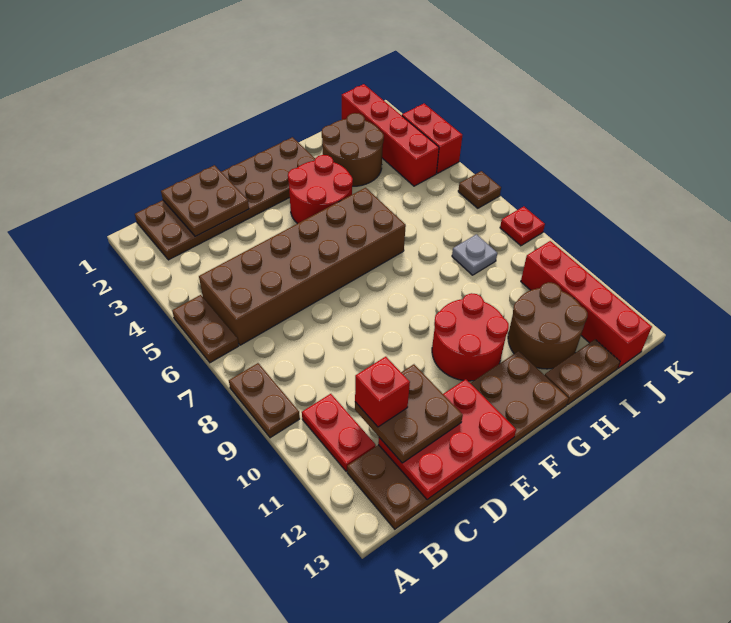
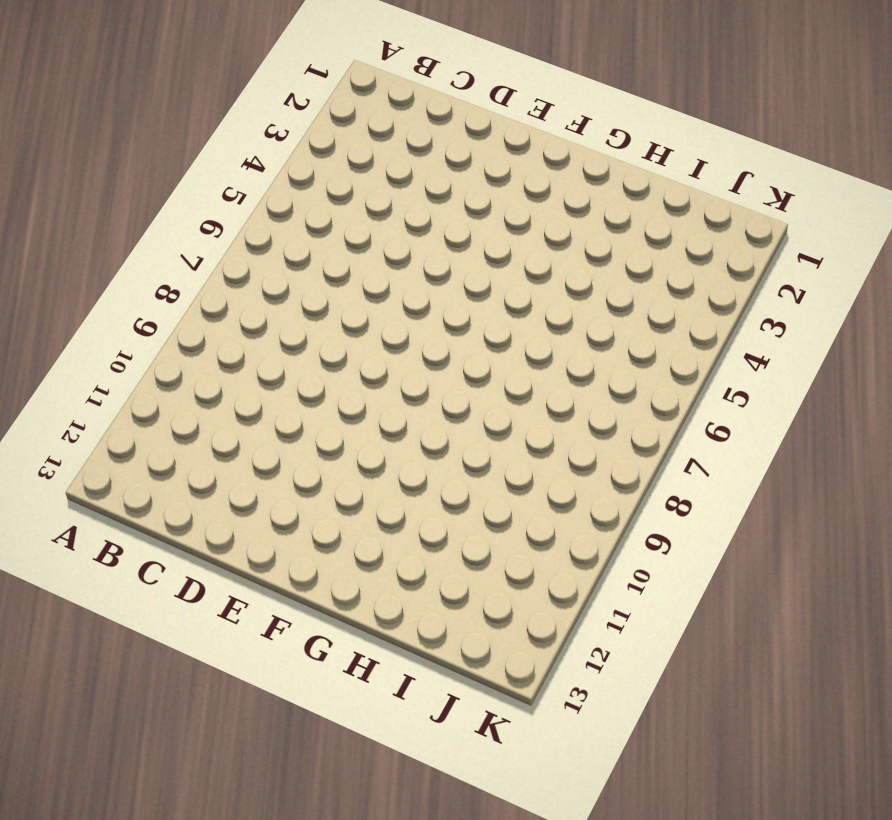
none -> brown 1x2 plate [172,295,239,363]
none -> brown 1x2 plate [229,363,300,438]
none -> brown 2x6 plate [135,137,315,260]

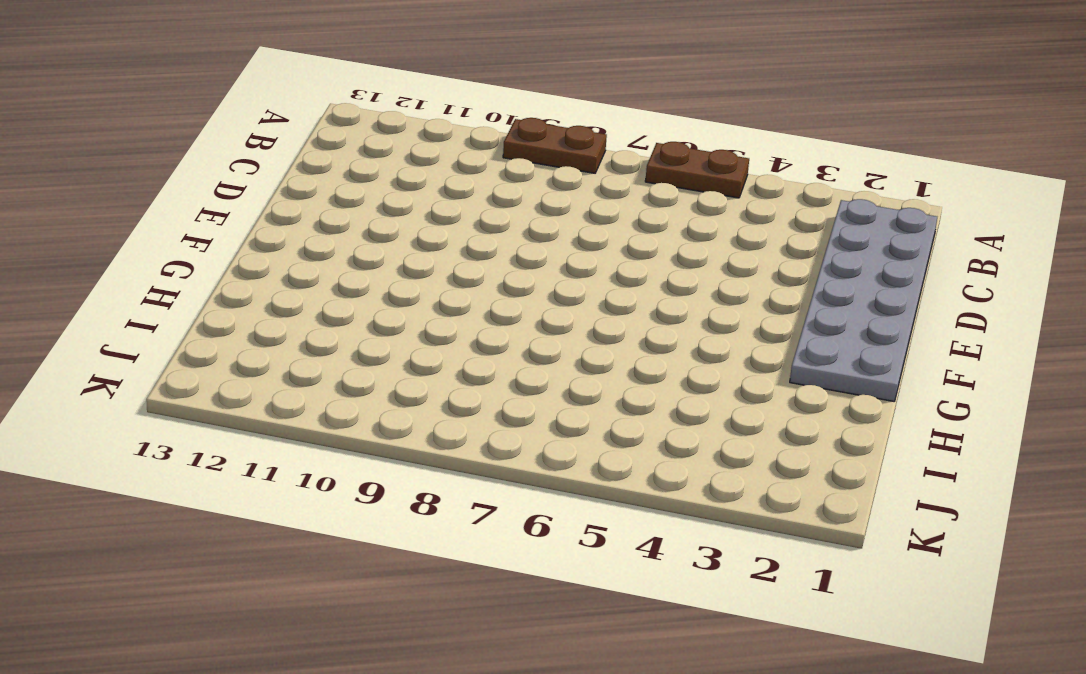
grey 2x6 plate [790,199,937,401] -> brown 2x6 plate [135,137,315,260]
none -> brown 2x6 brick [199,188,406,345]
none -> red 1x2 plate [302,394,376,471]
none -> brown 2x6 plate [347,351,569,529]

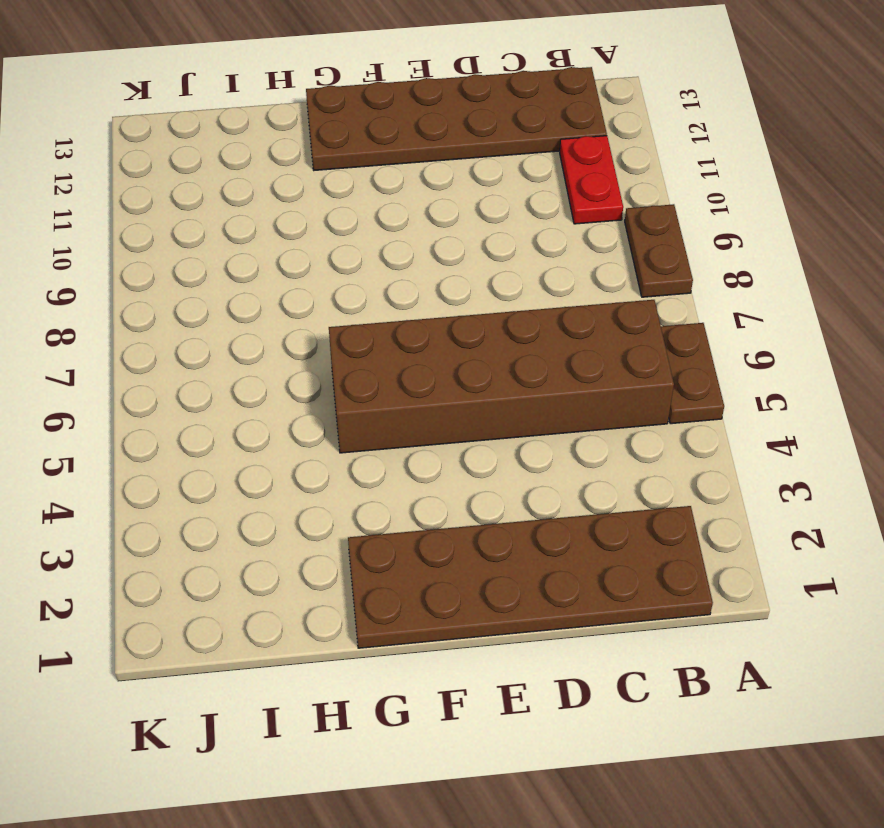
none -> red 2x2 round brick [288,155,353,224]
none -> red 2x2 round brick [432,293,509,381]
none -> brown 2x2 round brick [322,113,384,186]

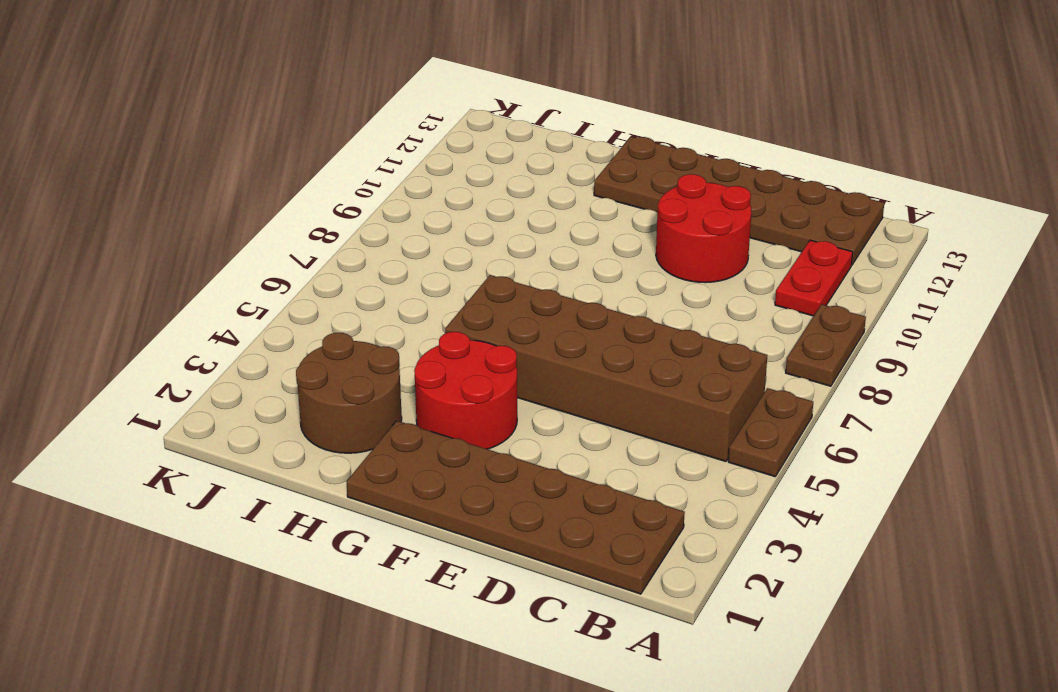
red 2x2 round brick [656,174,751,283] -> red 2x2 round brick moved to [432,293,509,381]
none -> brown 2x2 round brick [508,282,587,369]
none -> brown 1x2 plate [545,340,620,405]
none -> grey 1x1 plate [452,234,497,275]

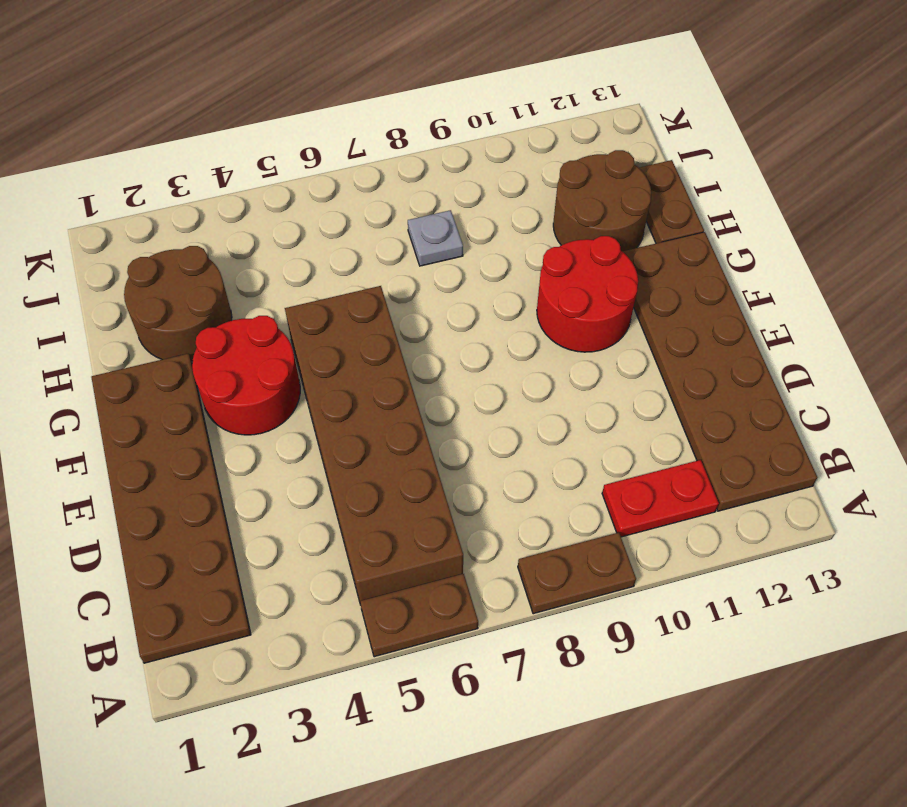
none -> red 1x4 brick [342,84,439,186]
none -> red 1x4 brick [521,241,652,368]
none -> red 1x2 brick [402,104,462,173]

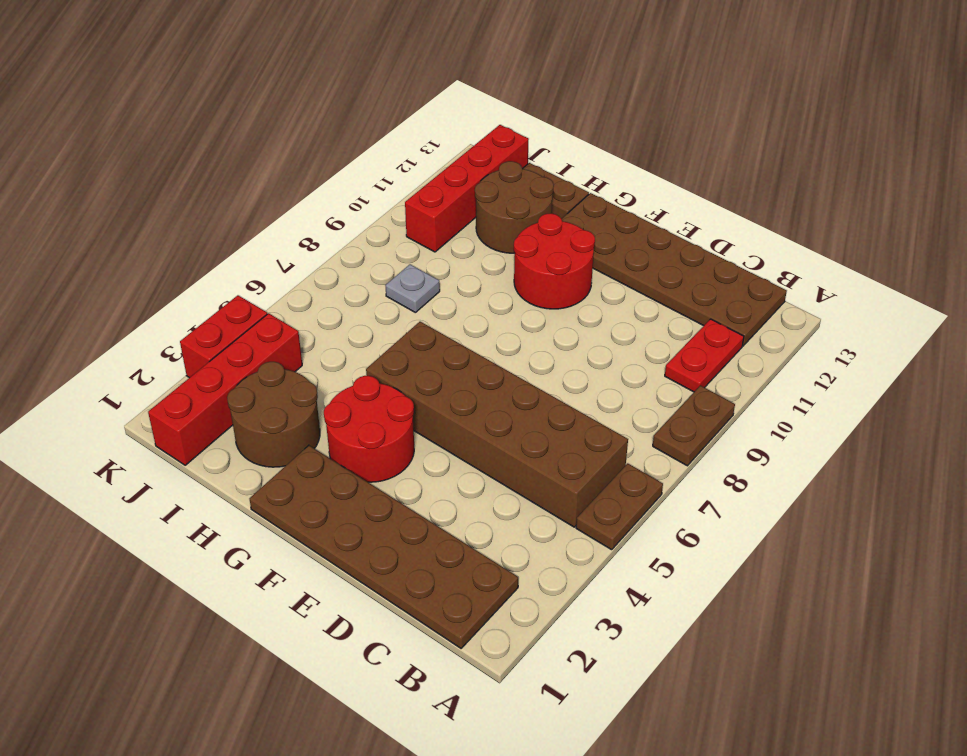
none -> brown 1x1 plate [458,171,501,208]
none -> red 1x1 plate [500,206,545,246]
none -> brown 2x2 plate [161,165,249,237]

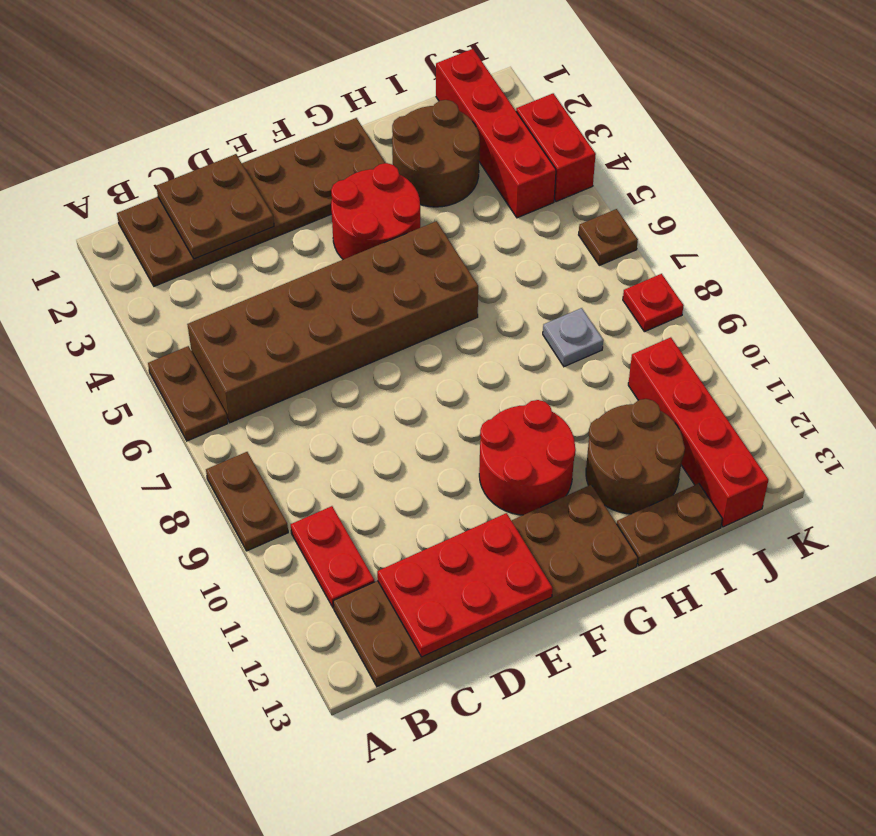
none -> brown 2x2 plate [355,364,463,463]
none -> red 1x1 brick [355,357,410,427]

